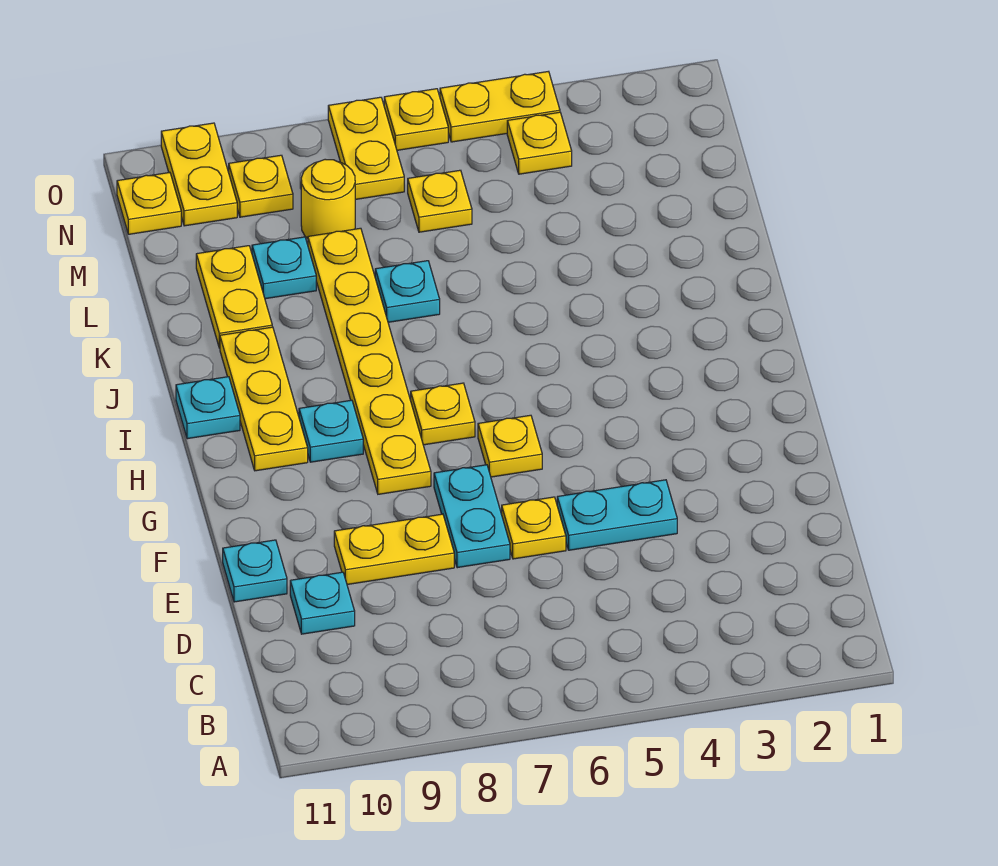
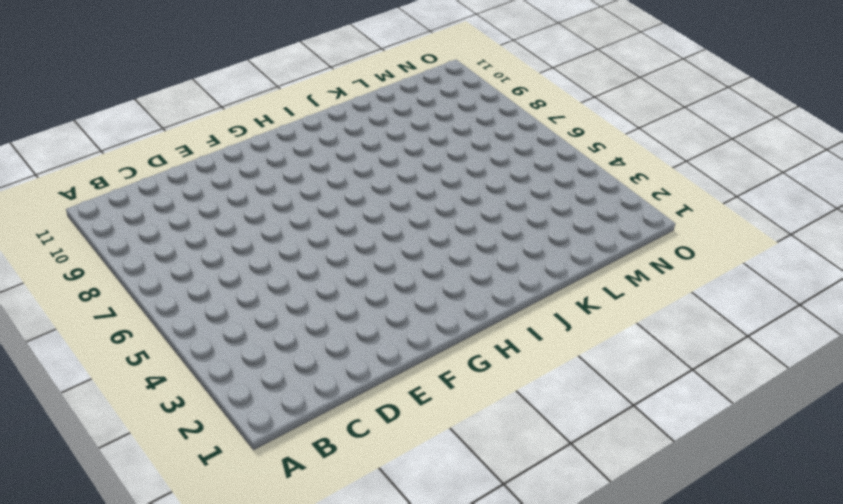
none -> cyan 1x1 plate [290,572,355,634]
none -> cyan 1x2 plate [557,480,677,550]
none -> yellow 1x1 plate [502,497,566,559]

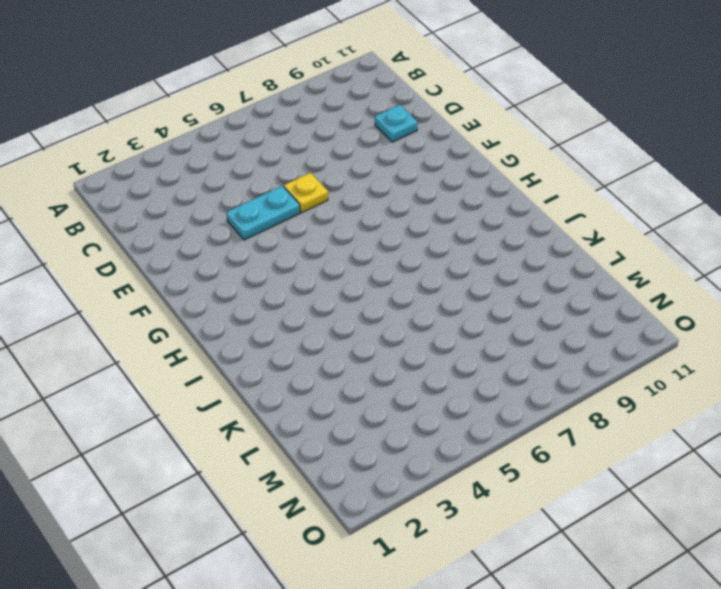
none -> cyan 1x2 plate [434,465,510,568]
none -> yellow 1x2 plate [334,514,454,585]
none -> cyan 1x1 plate [223,540,287,602]

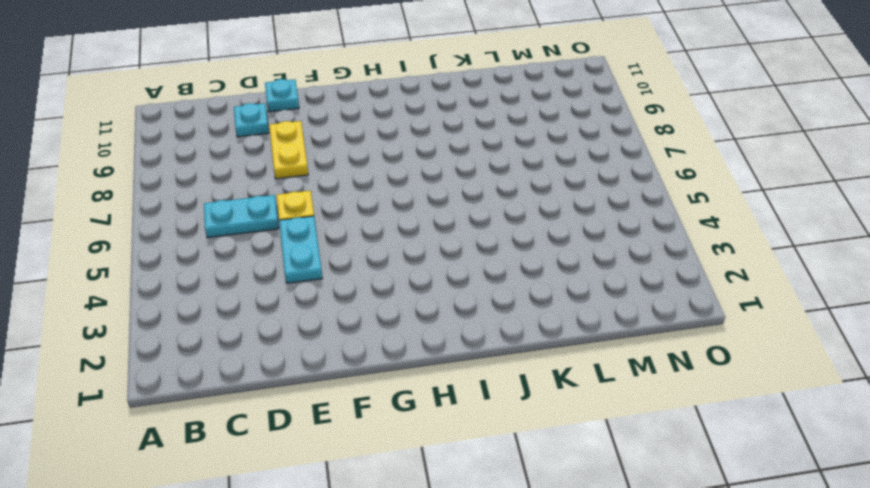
cyan 1x2 plate [204,195,279,238] -> cyan 1x2 plate moved to [434,465,510,568]
none -> yellow 1x1 plate [478,415,542,477]
none -> yellow 1x6 plate [308,228,431,494]
none -> yellow 1x1 plate [411,383,475,445]

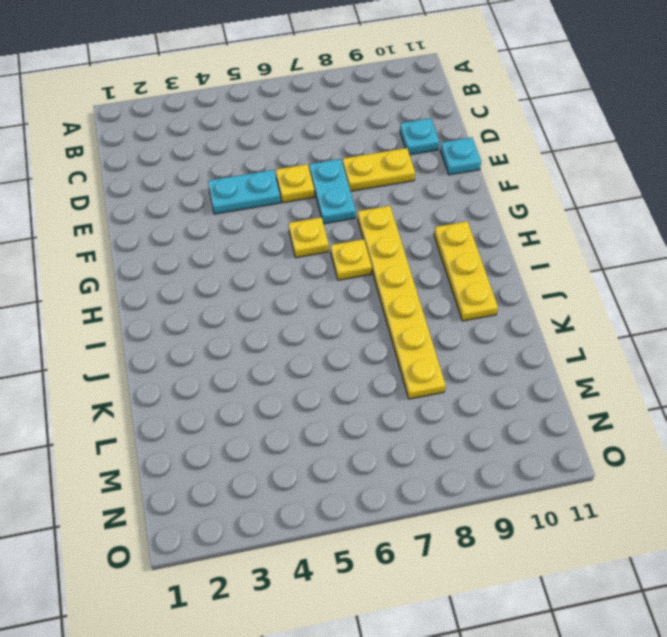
none -> cyan 1x1 plate [299,400,363,462]
none -> cyan 1x1 plate [176,377,240,439]
none -> cyan 1x1 plate [375,261,440,322]

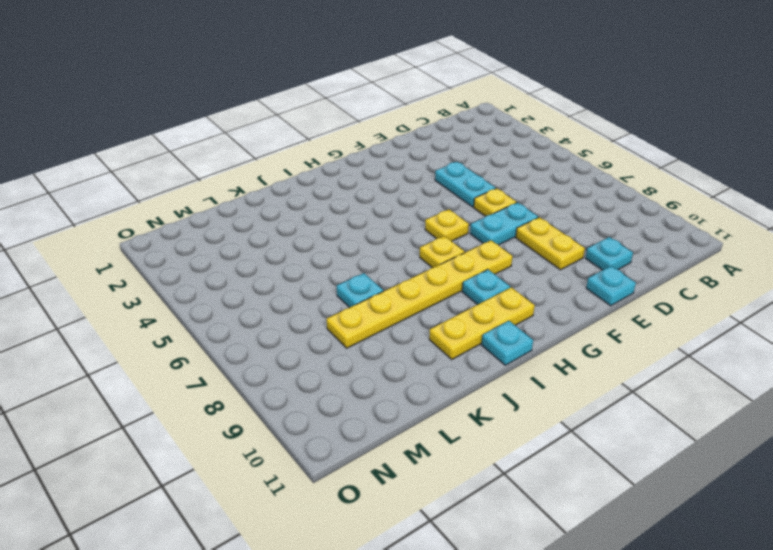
none -> yellow 1x2 plate [196,246,272,348]
none -> cyan 1x1 plate [252,237,316,299]
none -> yellow 1x1 plate [408,170,472,232]

